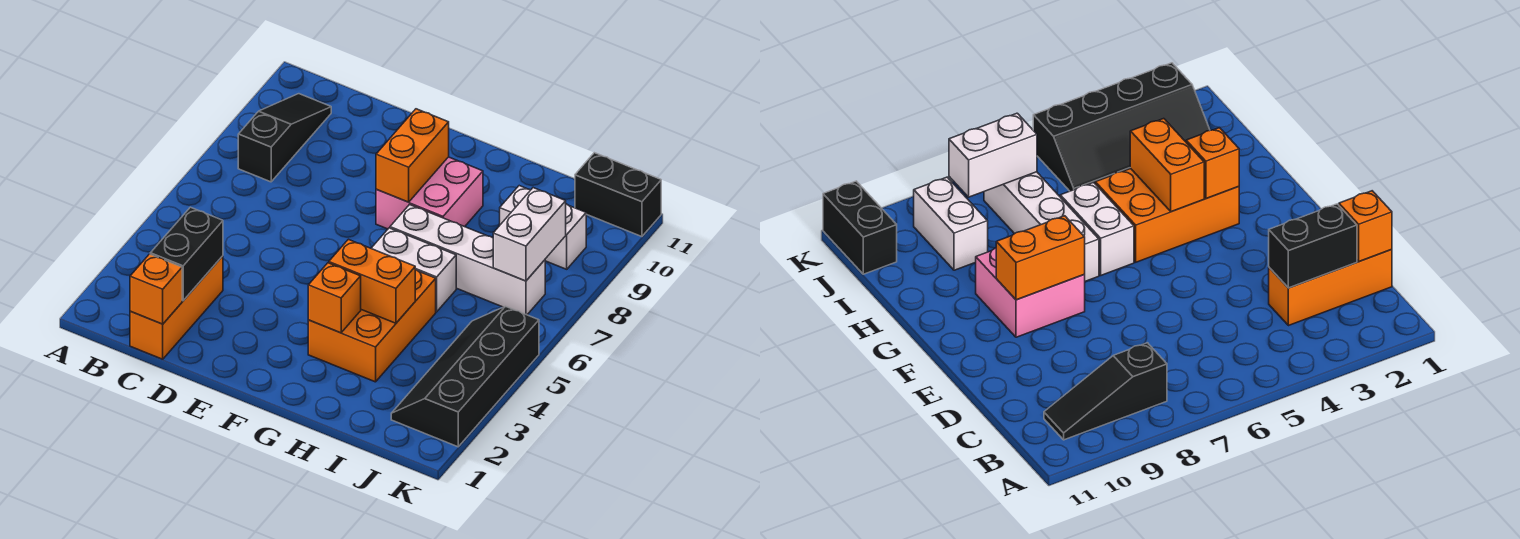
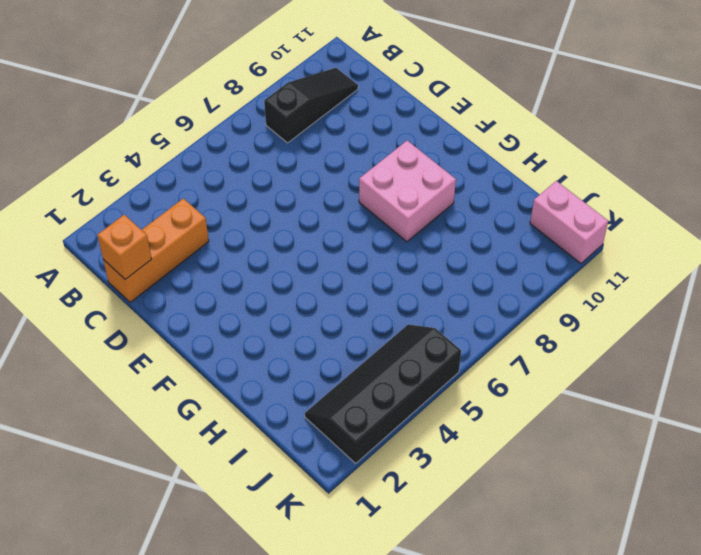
pink 1x2 brick [530,181,608,263] -> black 1x2 brick [575,153,661,237]
none -> orange 2x3 brick [308,269,436,382]
none -> white 1x2 brick [371,228,456,312]
none -> white 1x4 brick [390,205,545,315]

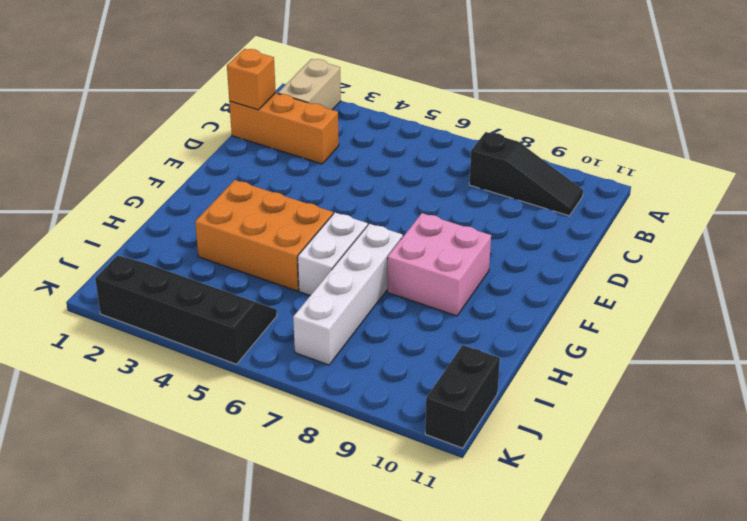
tan 1x2 brick [278,59,341,110] -> none
none -> white 1x2 brick [500,186,586,269]
none -> black 1x2 brick [150,207,223,301]
none -> orange 1x2 brick [376,109,449,202]

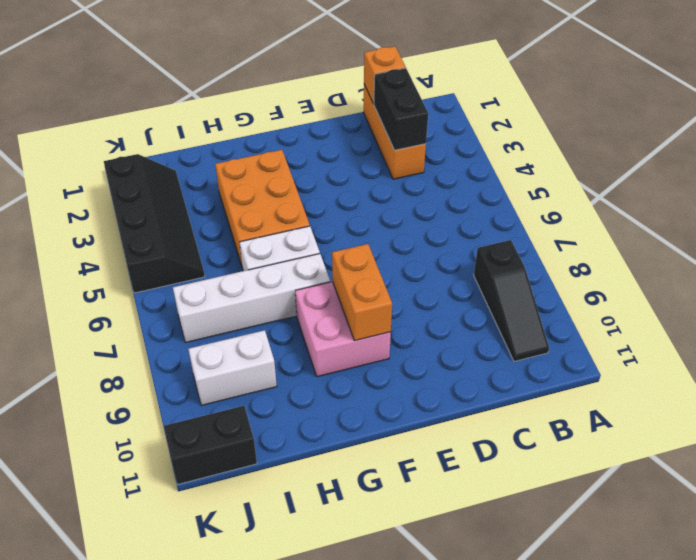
none -> orange 1x1 brick [308,263,361,333]
none -> orange 1x2 brick [329,239,415,323]
none -> white 1x2 brick [493,188,566,281]

